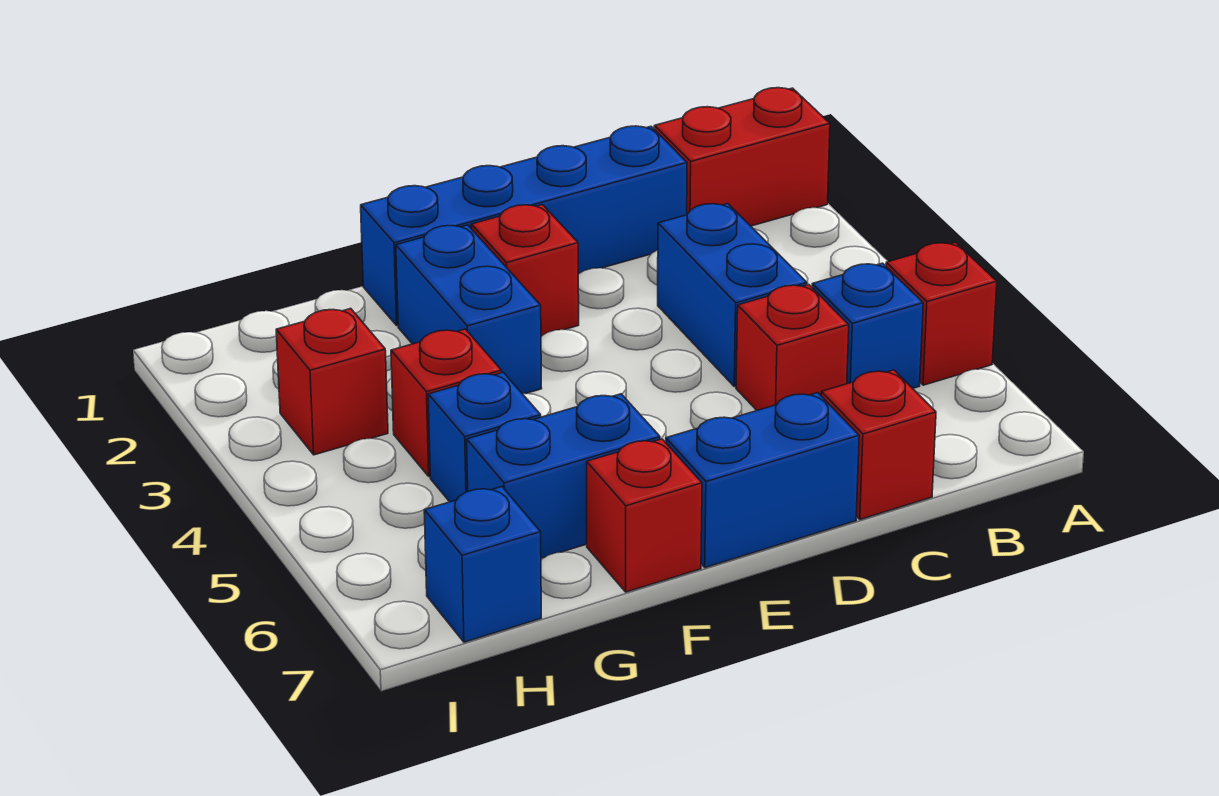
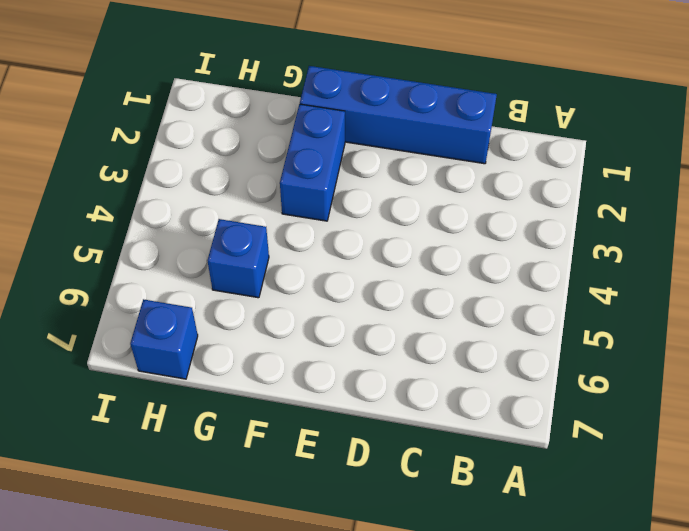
none -> red 1x2 brick [654,88,830,226]
none -> red 1x1 brick [886,242,997,385]
none -> blue 1x1 brick [812,263,923,388]

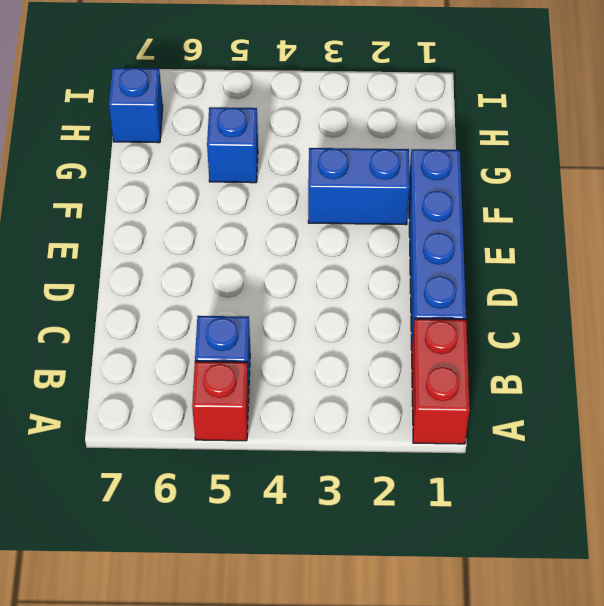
none -> blue 1x2 brick [658,204,807,386]
none -> red 1x1 brick [736,285,849,410]
none -> red 1x1 brick [821,370,936,519]

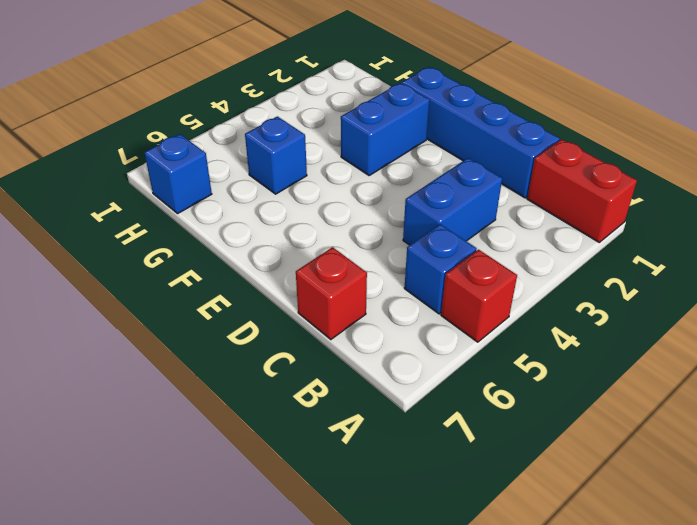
none -> red 1x1 brick [736,285,849,410]
none -> blue 1x2 brick [666,393,859,568]
none -> red 1x1 brick [471,205,579,336]

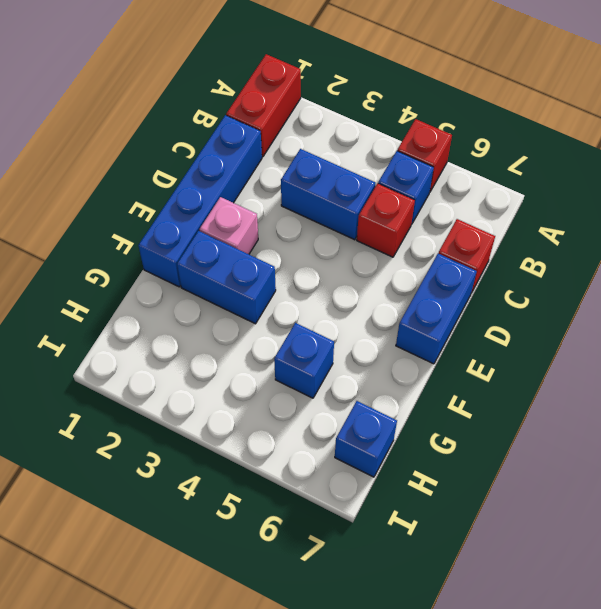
pink 1x1 brick [199,197,258,254] -> red 1x1 brick [471,205,579,336]
none -> blue 1x2 brick [467,394,660,558]
none -> red 1x1 brick [587,439,702,592]
none -> red 1x1 brick [391,329,502,477]

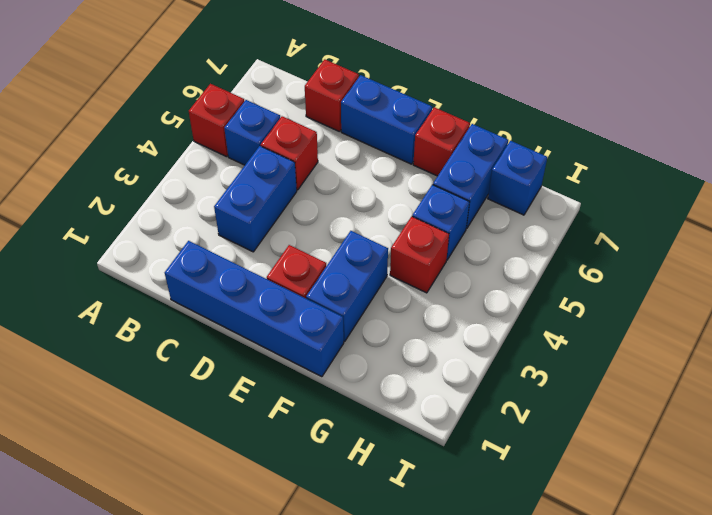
blue 1x2 brick [433,124,508,229] -> blue 1x2 brick turned to [467,394,660,558]
none -> red 1x2 brick [654,88,830,226]
none -> red 1x1 brick [276,309,388,455]

